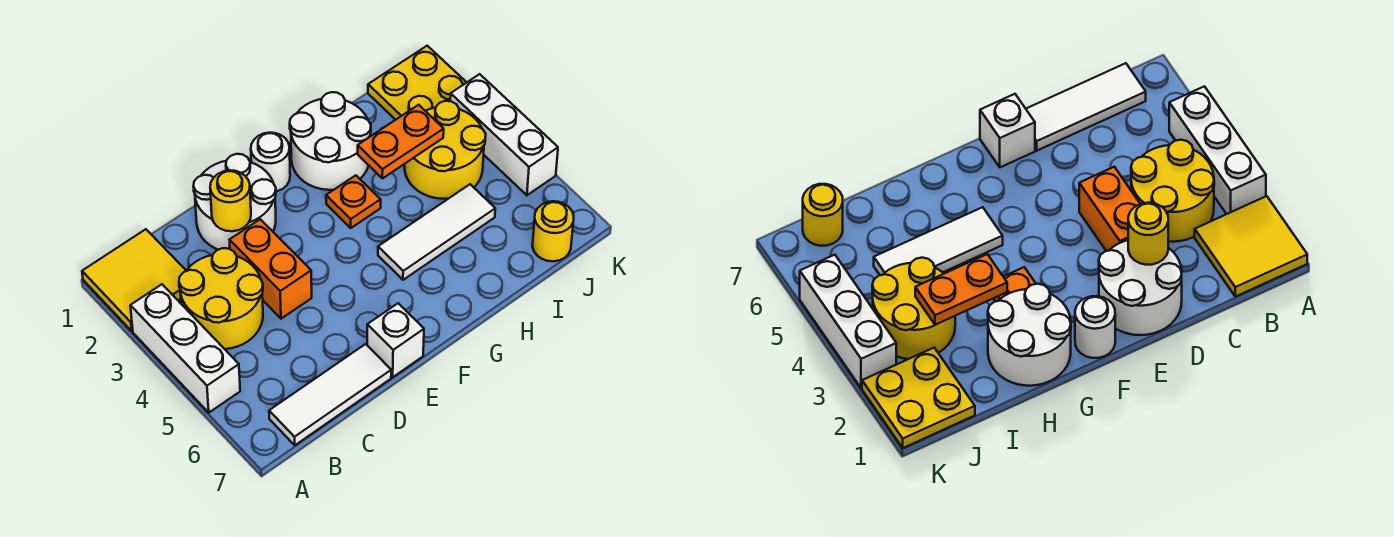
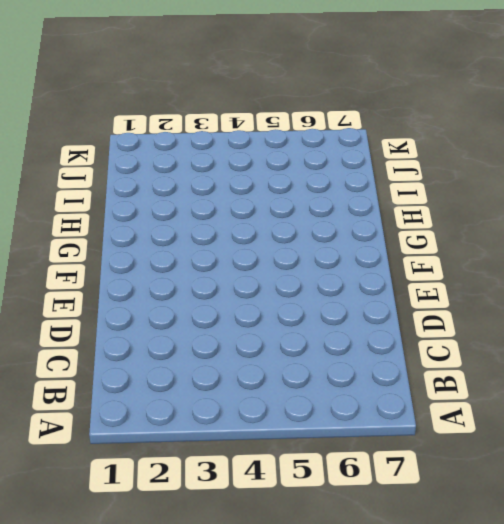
none -> yellow 2x2 tile [82,229,186,331]
none -> white 1x3 brick [130,284,240,413]
none -> yellow 2x2 round brick [179,248,263,349]

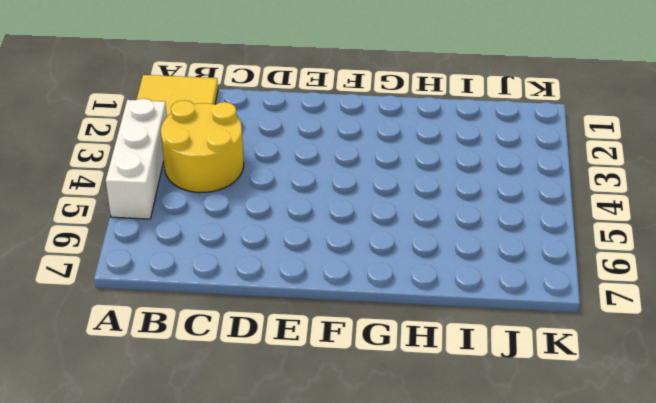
none -> white 1x3 tile [269,344,391,445]
none -> white 2x2 round brick [193,154,276,250]
none -> orange 1x2 brick [230,219,312,319]

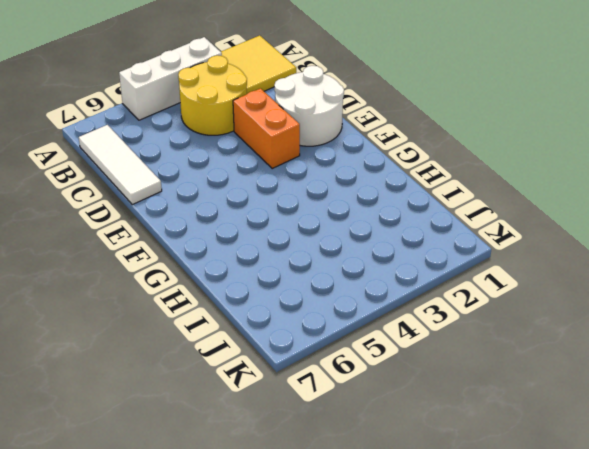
orange 1x2 brick [233,88,300,168] -> orange 1x2 brick turned to [230,219,312,319]
none -> white 1x1 brick [367,303,424,377]
none -> white 1x1 round brick [251,133,290,191]
none -> white 2x2 round brick [290,92,371,190]

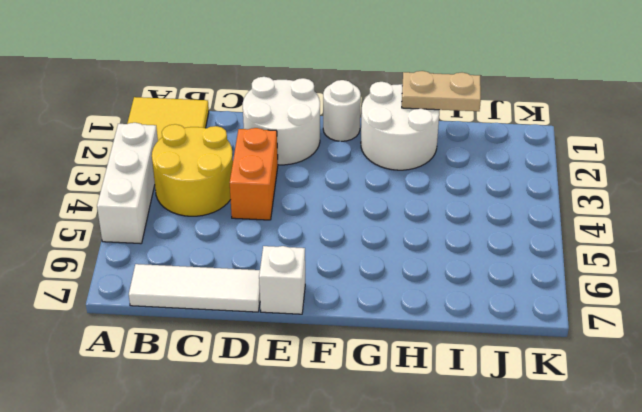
tan 1x2 plate [402,71,481,111] -> none
none -> orange 1x1 plate [326,175,381,228]
none -> white 1x3 tile [378,184,495,280]
none -> yellow 2x2 round brick [405,101,486,199]

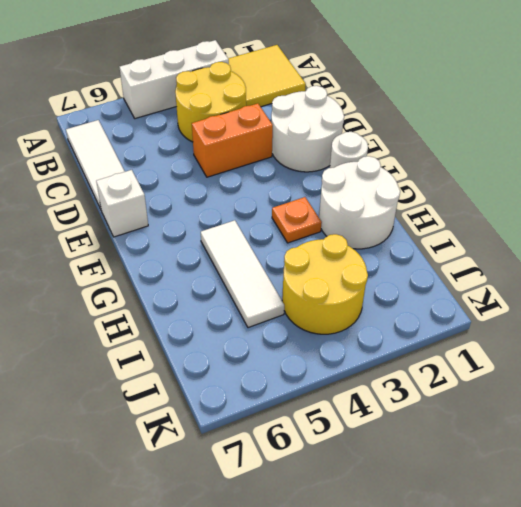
none -> yellow 2x2 plate [368,46,467,120]
none -> yellow 1x1 round brick [532,201,574,261]
none -> white 1x3 brick [450,74,558,195]

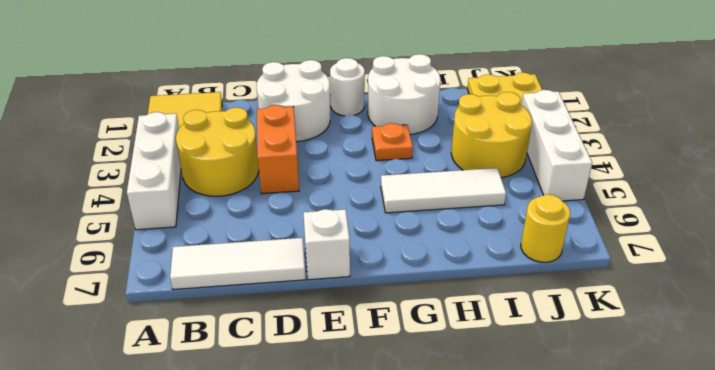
none -> yellow 1x1 round brick [210,170,251,231]
none -> orange 1x2 plate [358,105,444,178]

